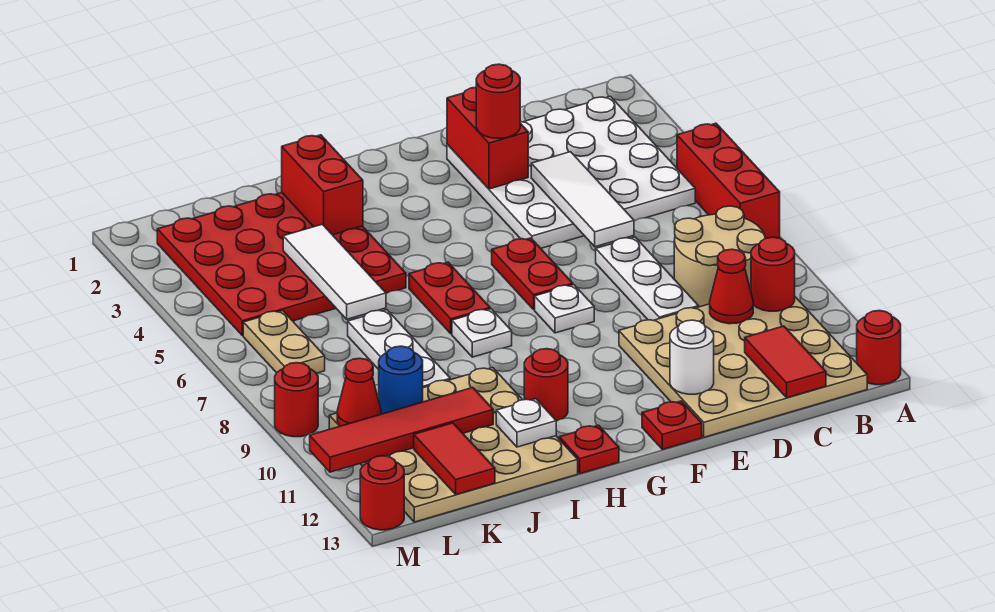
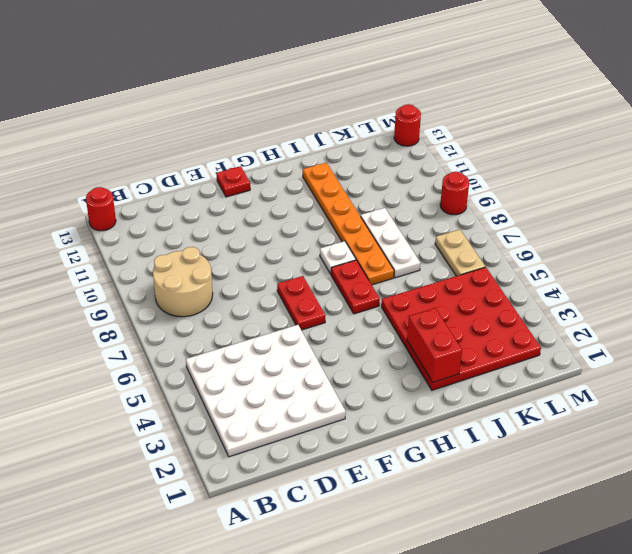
orange 1x6 plate [303,163,394,285] -> tan 4x4 plate [329,367,578,522]
none -> red 1x3 brick [677,123,780,238]
none -> tan 4x4 plate [619,297,867,437]
none -> white 1x3 plate [596,237,699,320]
none -> white 1x1 plate [535,285,594,333]

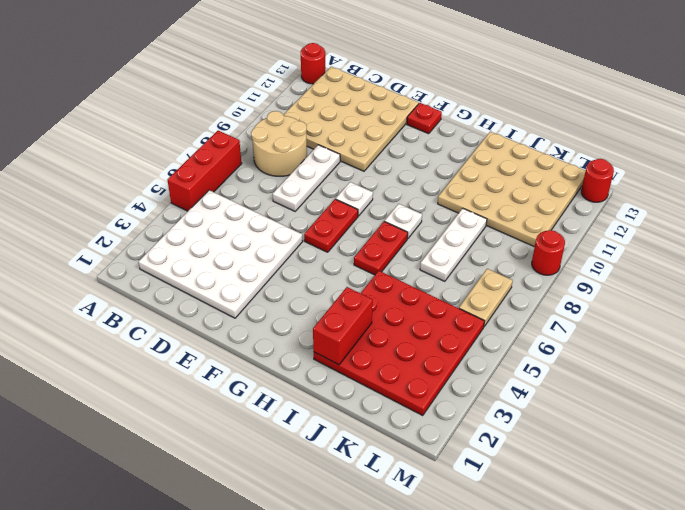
none -> red 1x1 round brick [524,349,568,421]
none -> red 1x1 plate [559,425,619,474]
none -> red 1x1 round brick [751,237,795,311]
none -> red 1x1 cone [710,249,753,324]

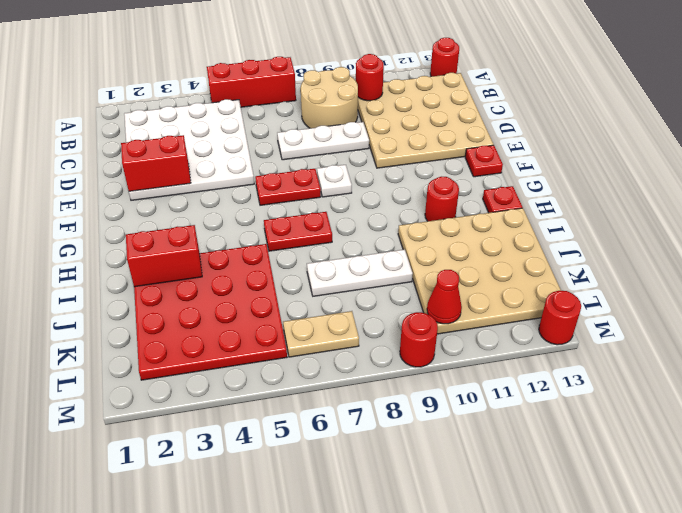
none -> white 1x1 plate [452,309,512,357]
none -> red 1x1 cone [710,249,753,324]
none -> red 1x2 tile [745,326,826,398]
none -> white 1x3 tile [531,152,634,247]

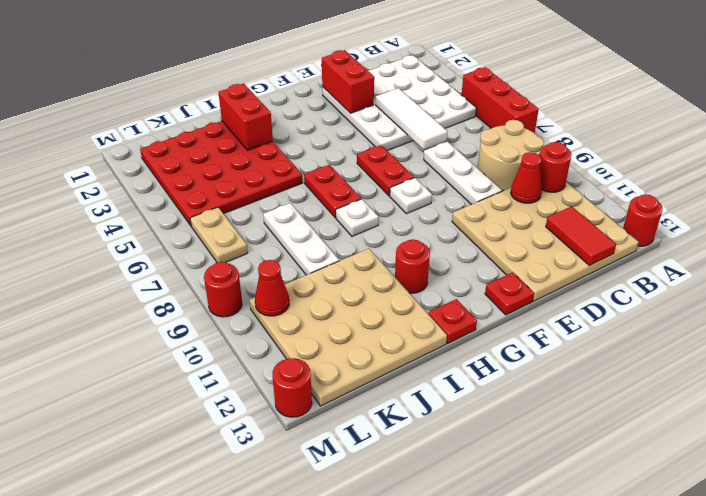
none -> white 1x1 round brick [670,320,714,394]
none -> white 1x1 plate [496,399,556,447]
none -> white 1x3 tile [283,224,386,319]
none -> red 1x4 tile [310,388,493,472]

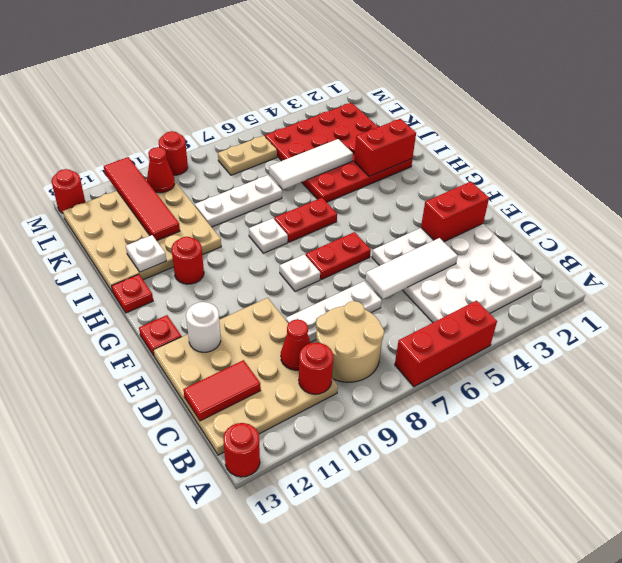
none -> blue 1x1 round brick [379,346,423,414]
none -> red 1x2 tile [414,423,495,494]
none -> red 1x1 round brick [476,64,520,138]

